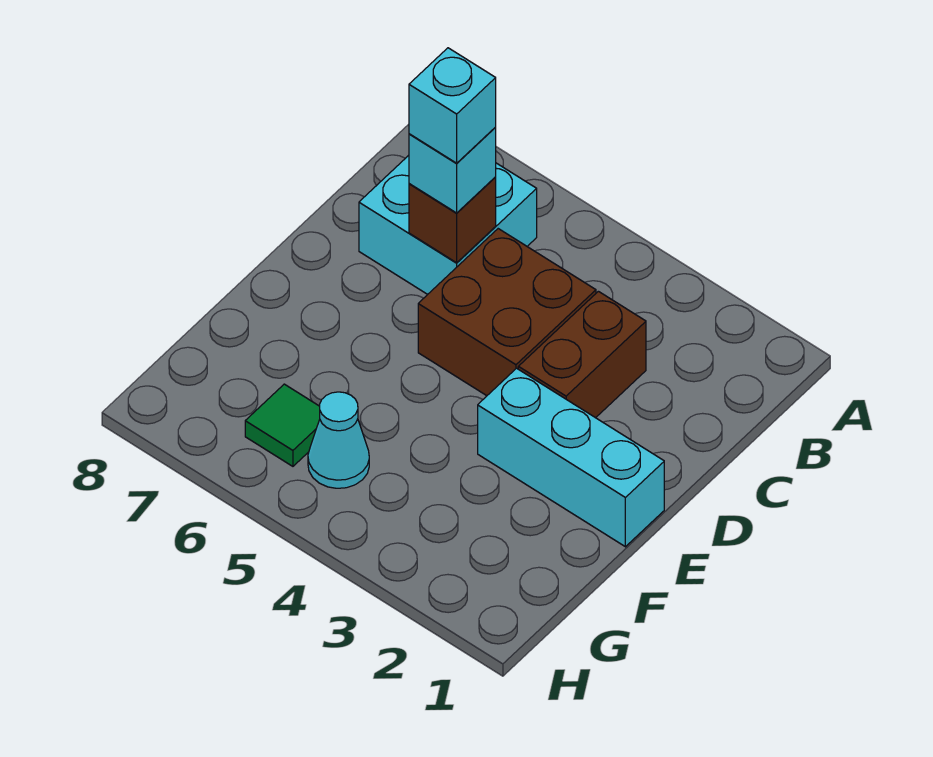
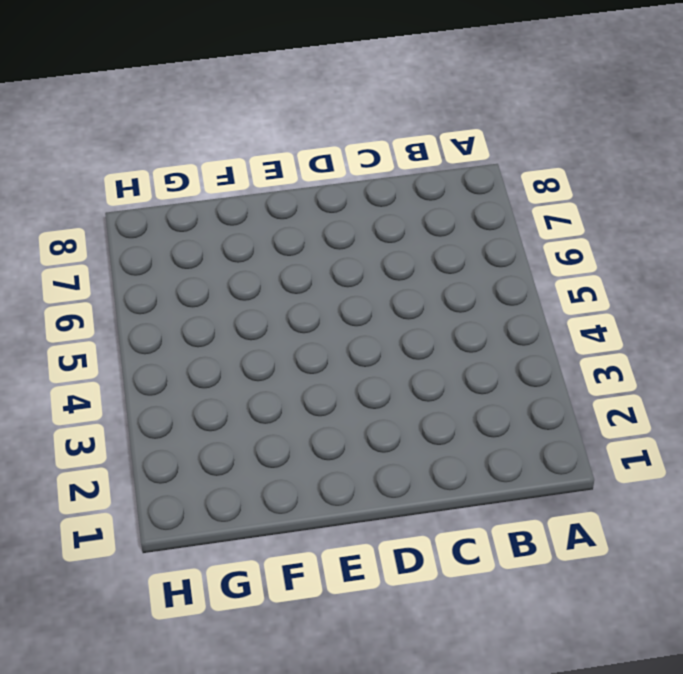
none -> cyan 2x2 brick [359,155,537,294]
none -> brown 1x2 brick [518,291,646,418]

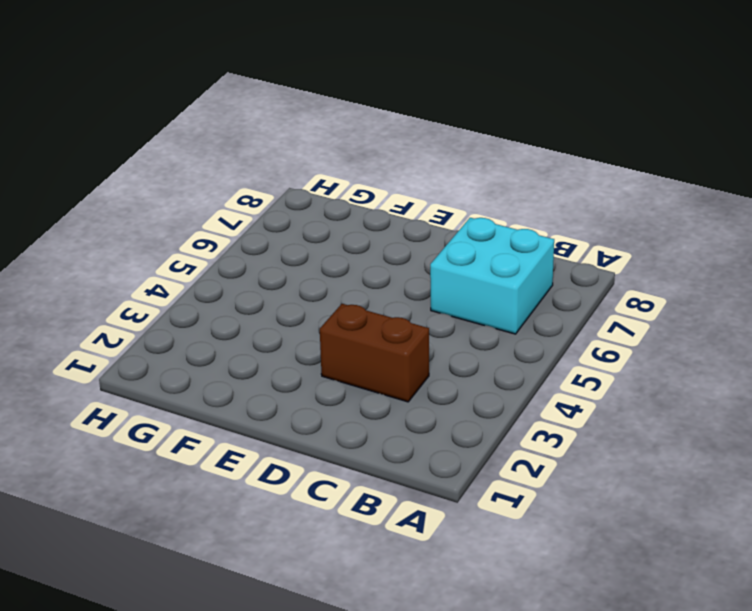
none -> brown 2x2 brick [418,229,596,396]
none -> cyan 1x3 brick [478,368,664,547]

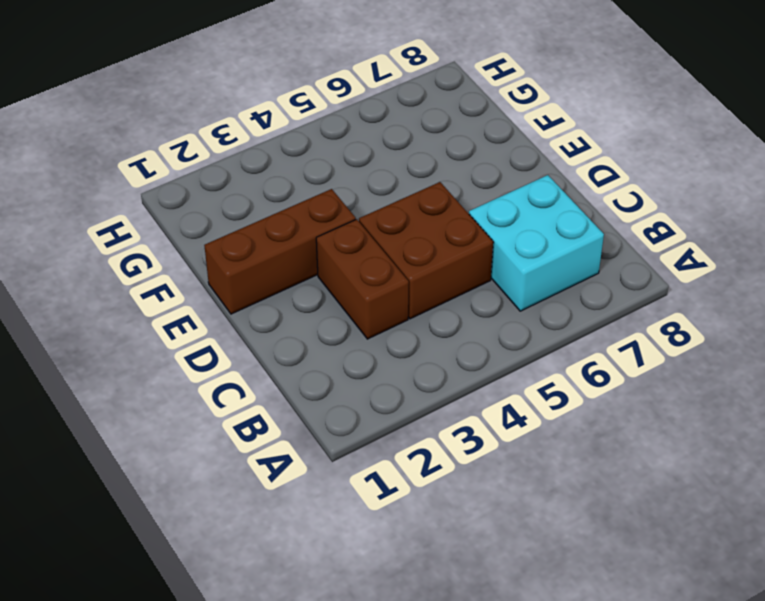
brown 1x3 brick [204,189,356,314] -> cyan 1x3 brick [478,368,664,547]
none -> cyan 1x1 cone [308,392,369,488]
none -> green 1x1 tile [245,384,320,466]

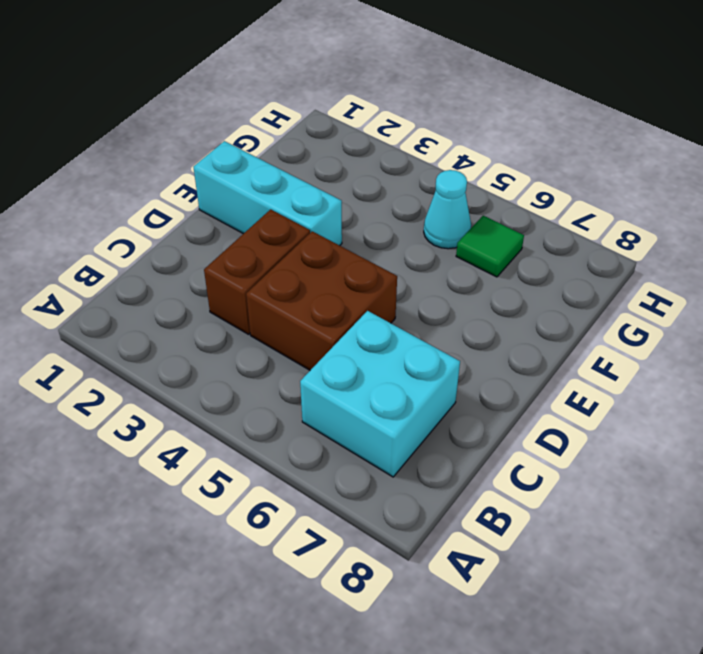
none -> brown 1x1 brick [409,177,496,263]
none -> cyan 1x1 brick [409,128,496,213]

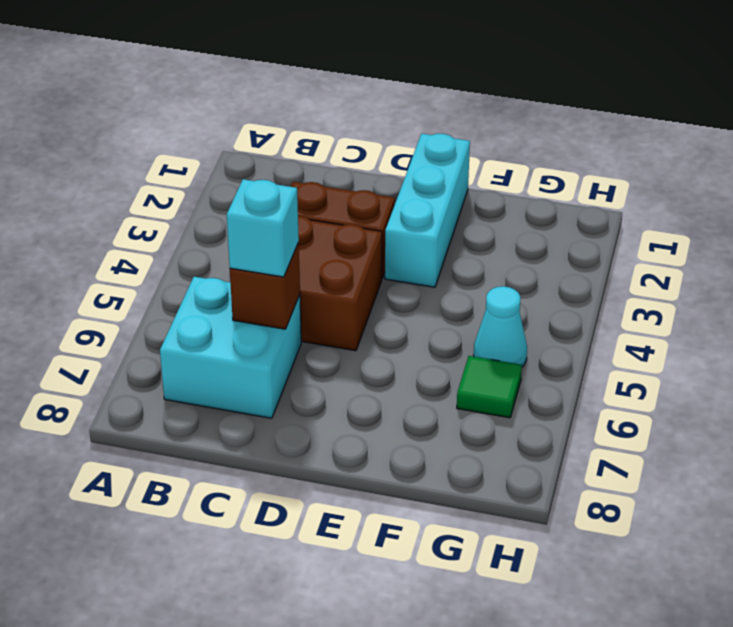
none -> cyan 1x1 brick [409,48,496,163]

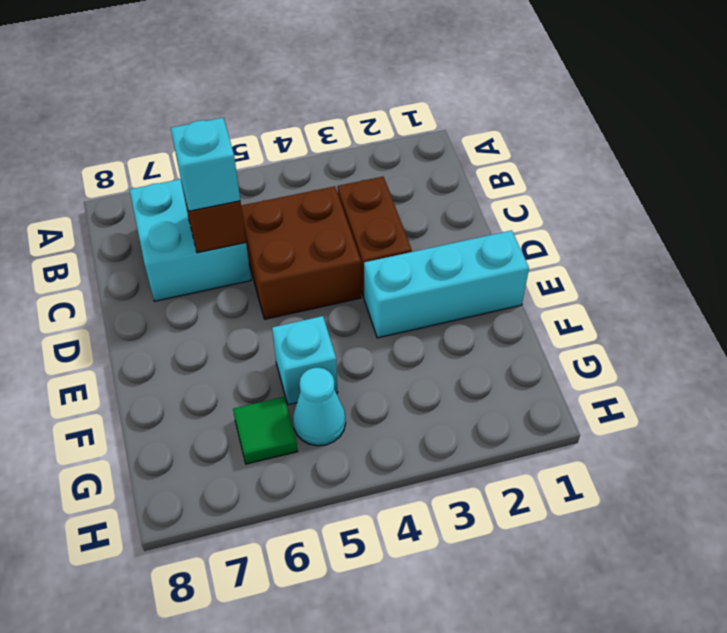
cyan 1x1 brick [272,316,338,405] -> cyan 1x1 brick moved to [409,48,496,163]

